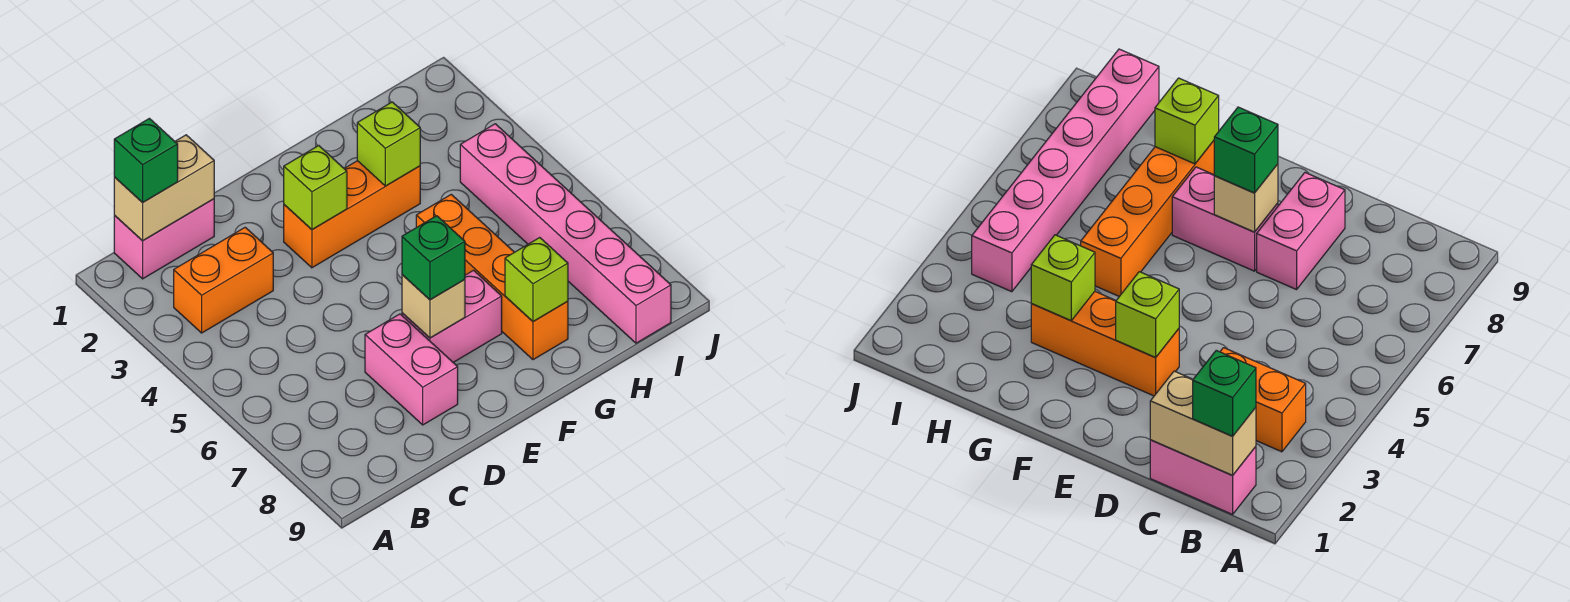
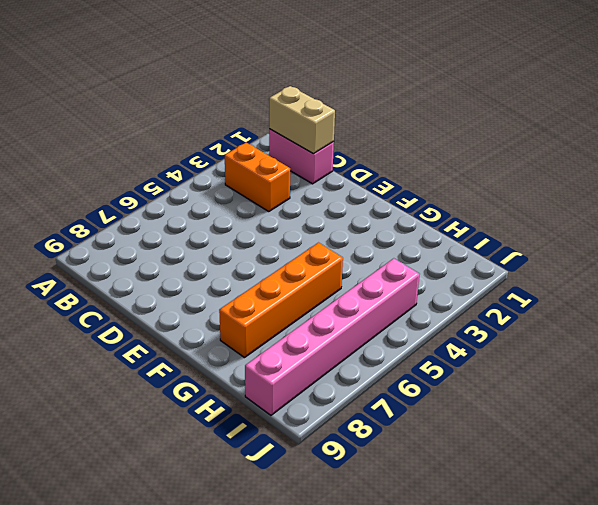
none -> pink 1x2 brick [365,314,458,425]
none -> orange 1x3 brick [284,161,420,268]
none -> pink 1x2 brick [402,270,502,363]

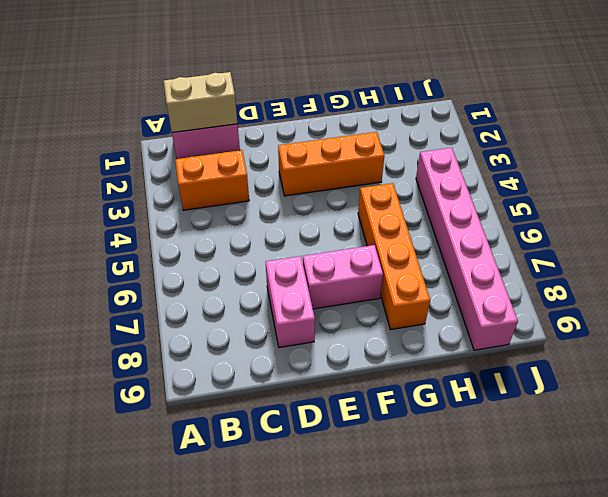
none -> lime 1x1 brick [284,146,347,230]
none -> tan 1x1 brick [402,275,465,338]
none -> lime 1x1 brick [357,102,420,186]

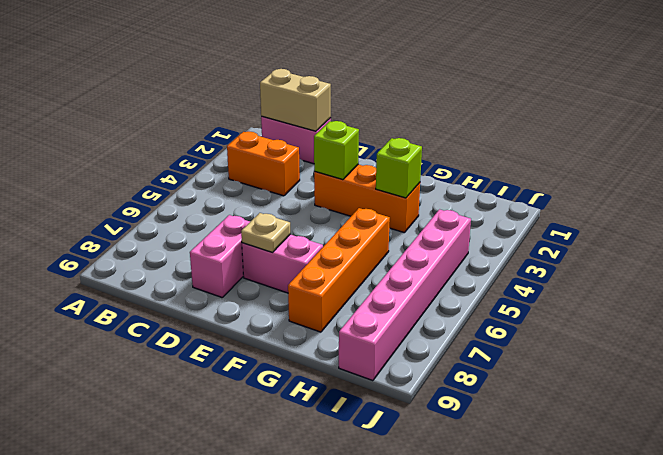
tan 1x1 plate [241,213,290,252] -> tan 1x1 brick [402,275,465,338]
none -> lime 1x1 brick [505,238,568,322]
none -> green 1x1 brick [114,118,178,202]
none -> green 1x1 brick [402,216,465,300]

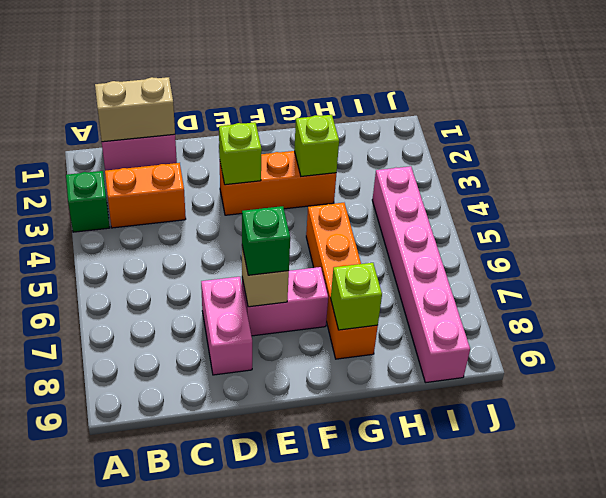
green 1x1 brick [66,171,110,232] -> green 1x1 brick moved to [114,118,178,202]

